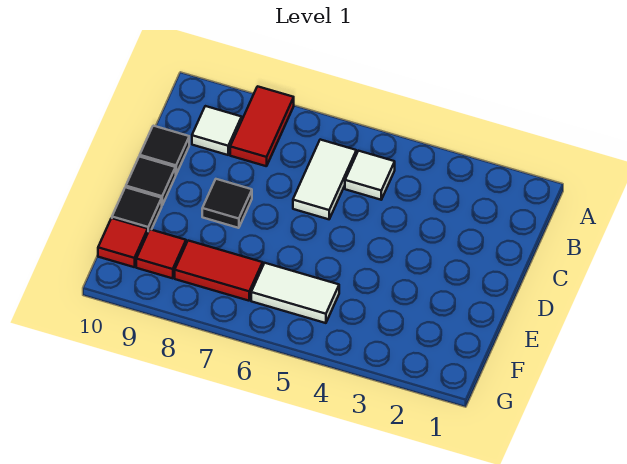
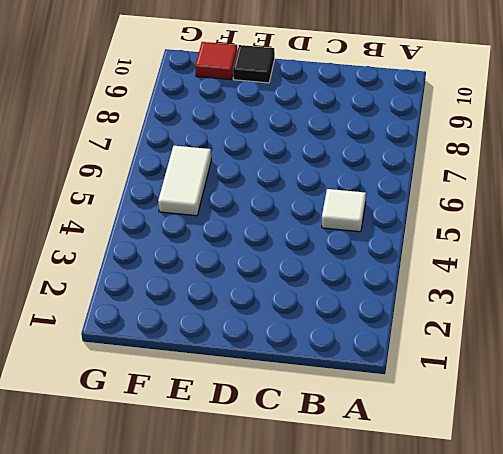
none -> red 1x2 tile [230,86,294,166]
none -> white 1x2 tile [293,140,356,219]
none -> white 1x1 tile [192,106,242,155]

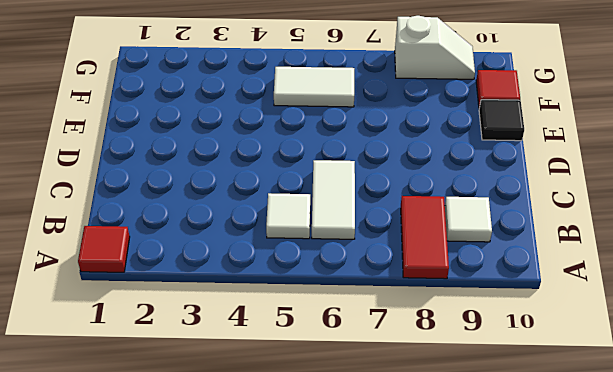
red 1x1 tile [78,226,130,272] -> red 1x1 tile moved to [136,229,186,278]
white 1x2 slope [395,16,475,79] -> none
none -> black 1x1 tile [140,126,189,174]
none -> black 1x1 tile [202,179,252,228]
none -> black 1x1 tile [126,156,176,205]

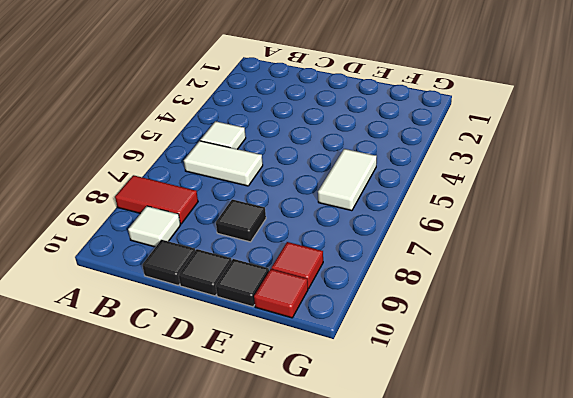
none -> red 1x2 tile [175,241,263,301]

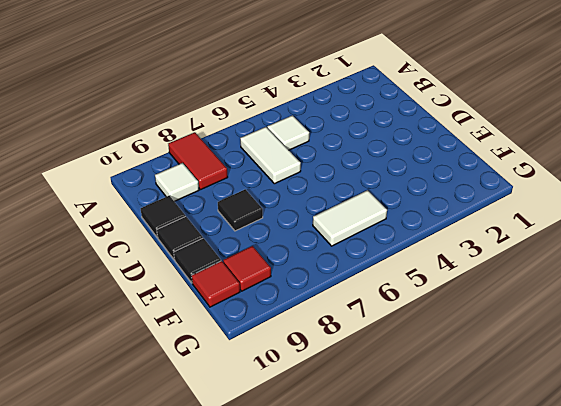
none -> red 1x2 tile [175,241,263,301]

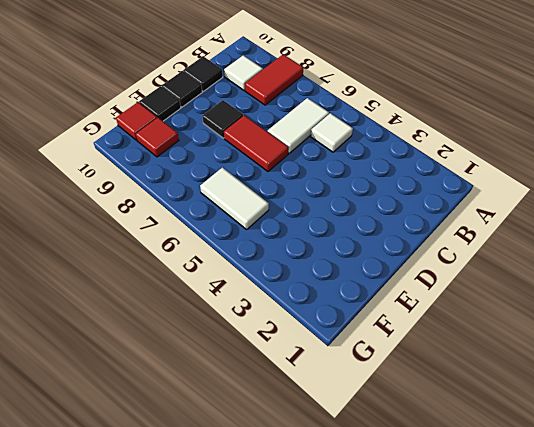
red 1x2 tile [224,115,289,171] -> red 1x2 tile moved to [175,241,263,301]

